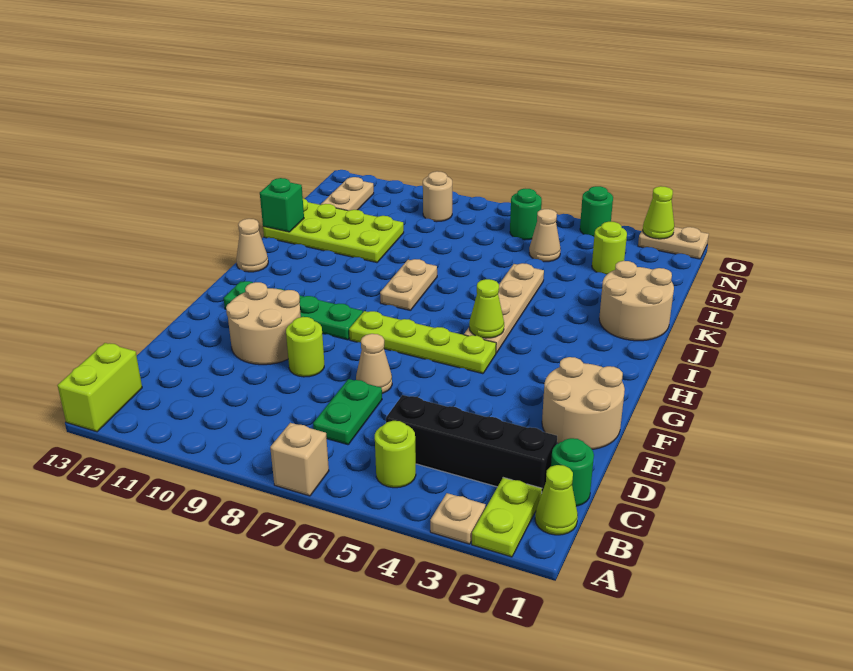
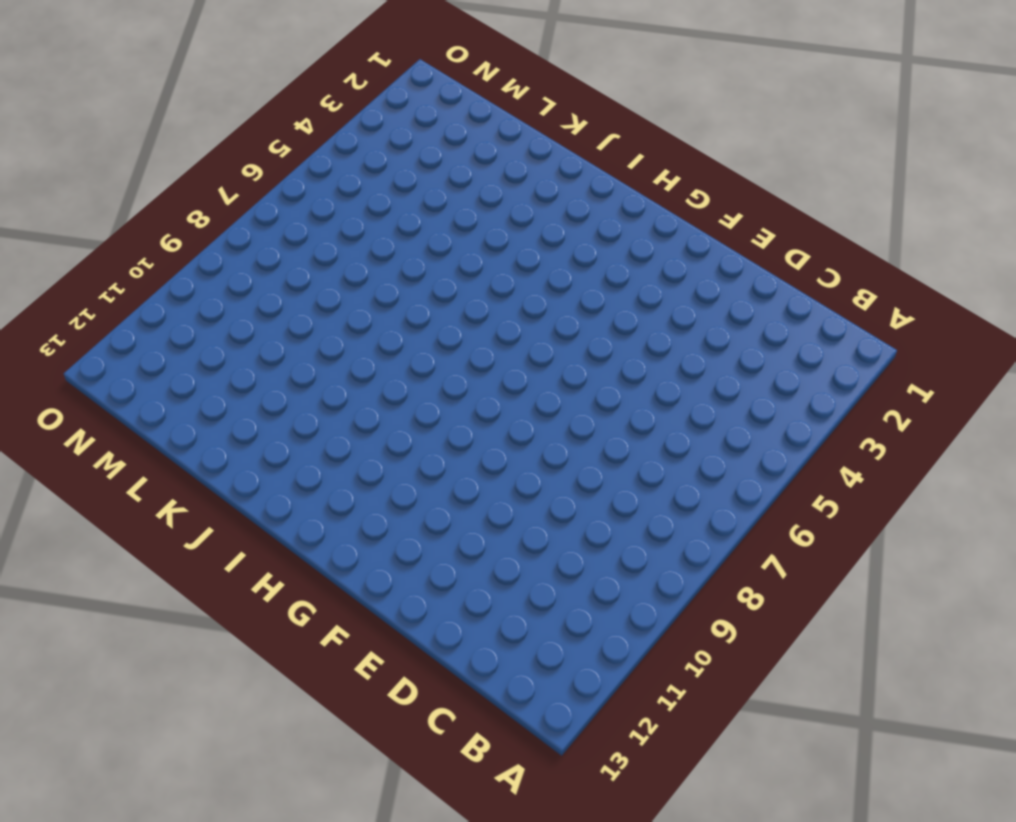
none -> lime 1x2 plate [472,478,542,557]
none -> tan 1x1 plate [430,493,485,544]
none -> tan 1x1 brick [270,423,329,496]
none -> lime 1x2 brick [57,343,142,432]

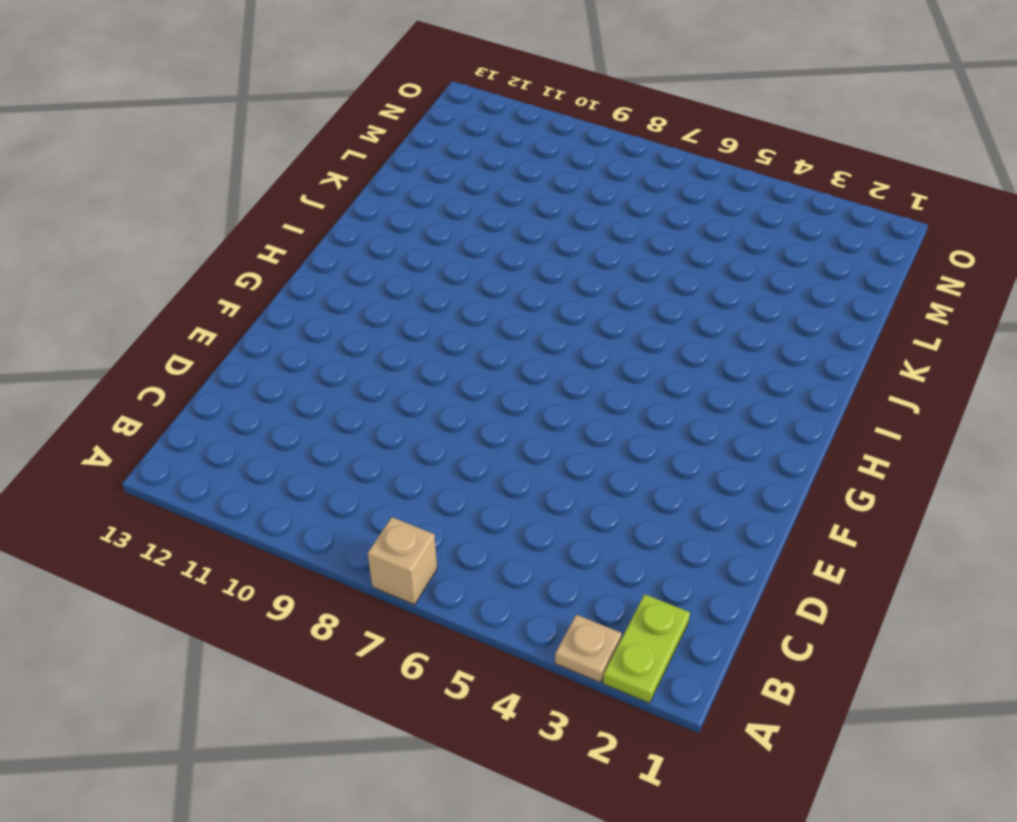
none -> lime 1x2 brick [57,343,142,432]
none -> lime 1x1 cone [535,465,578,535]
none -> lime 1x1 round brick [375,421,416,488]
none -> green 1x1 round brick [551,438,594,506]

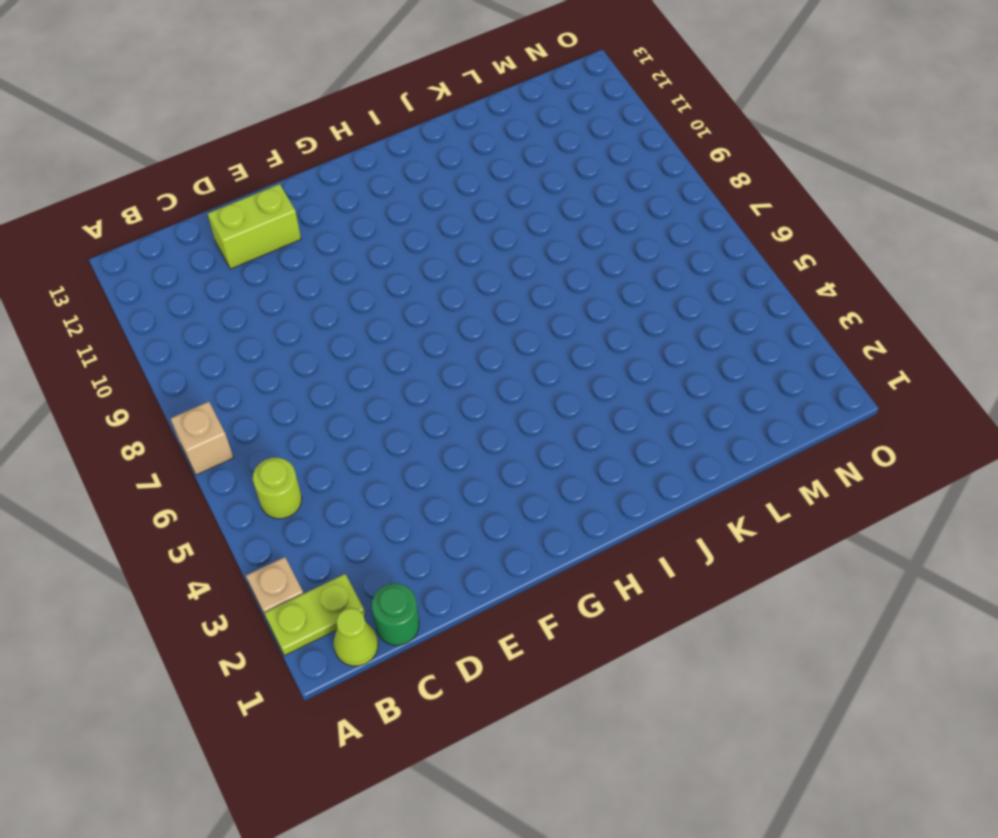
lime 1x2 brick [208,184,301,269] -> lime 1x2 brick moved to [57,343,142,432]
none -> black 1x4 brick [386,395,557,492]
none -> green 1x2 plate [313,379,382,445]
none -> tan 2x2 round brick [542,357,625,449]
none -> tan 1x1 cone [356,334,392,393]

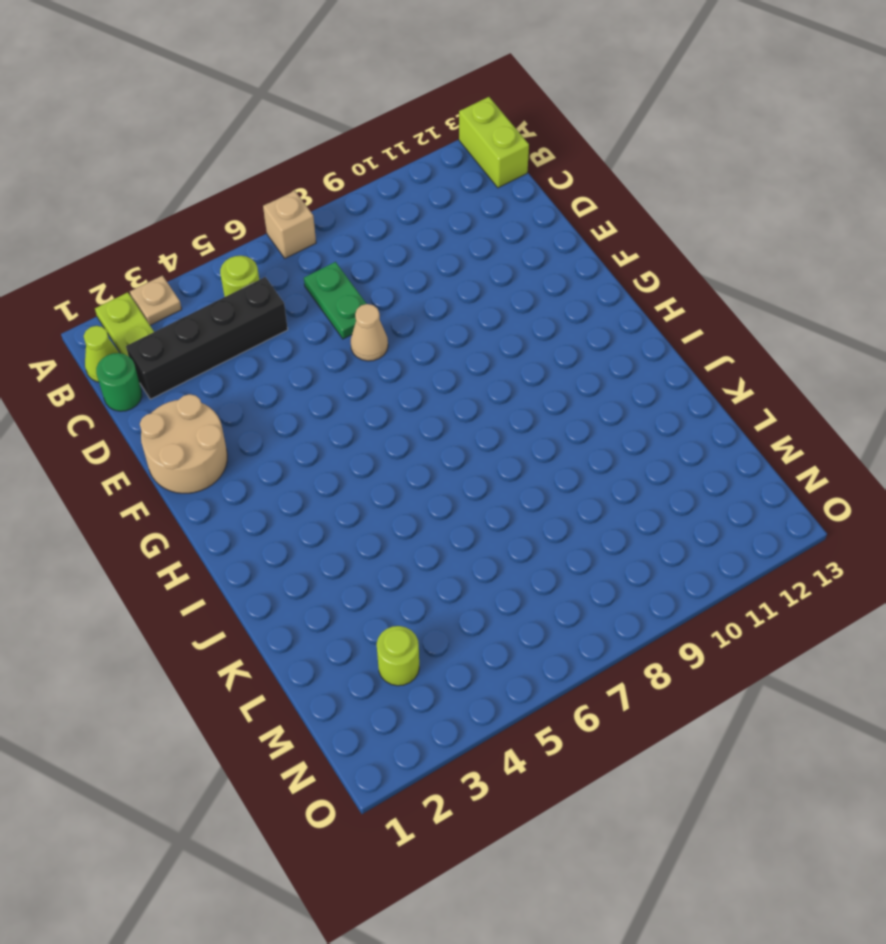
none -> lime 1x1 round brick [286,317,324,377]
none -> tan 2x2 round brick [226,282,301,365]
none -> lime 1x4 plate [349,311,496,374]
none -> green 1x4 plate [224,281,363,340]

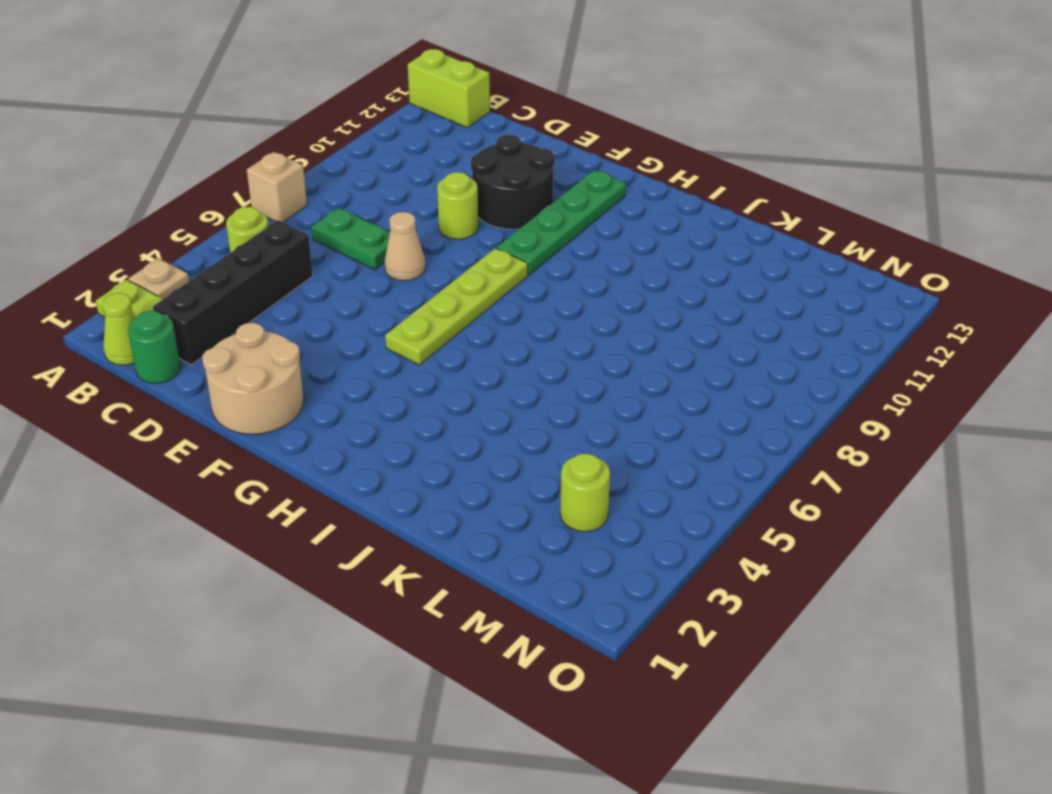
black 2x2 round brick [471,135,554,229] -> tan 2x2 round brick [226,282,301,365]
none -> tan 1x4 plate [464,263,544,353]
none -> tan 1x2 plate [380,259,437,311]
none -> tan 1x1 cone [236,219,268,272]
none -> tan 2x2 round brick [599,261,674,341]

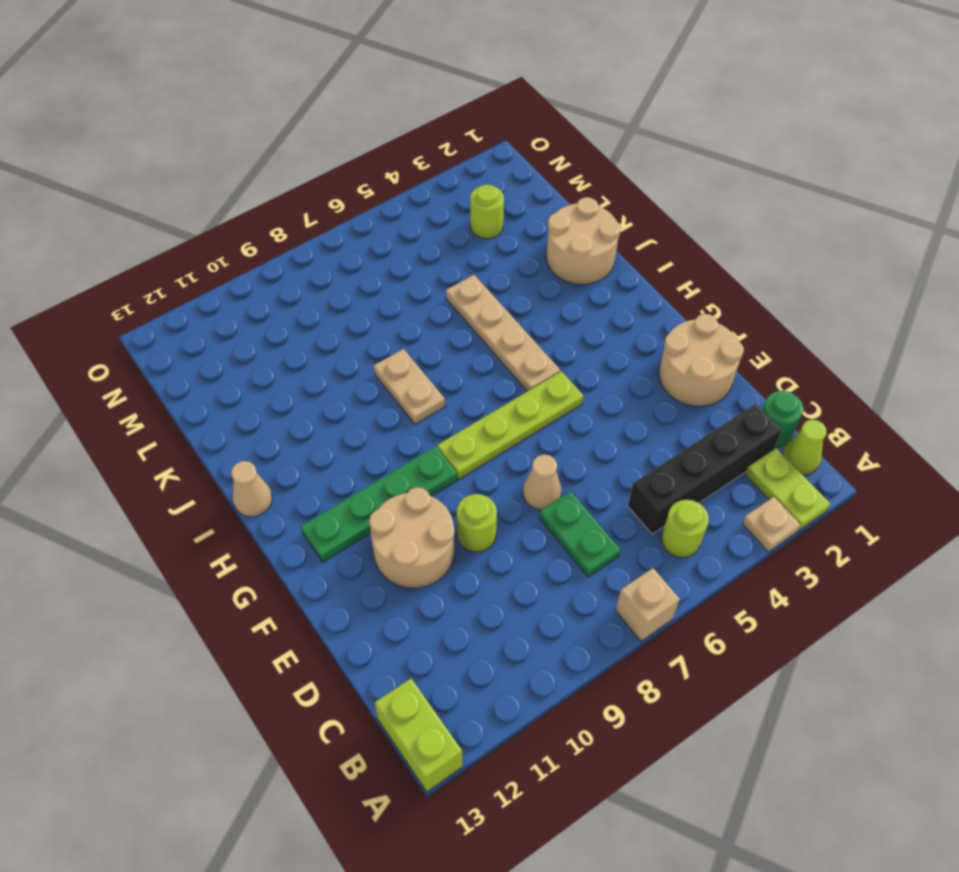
none -> lime 2x4 plate [263,199,404,263]
none -> tan 1x1 cone [529,209,561,262]
none -> tan 1x2 plate [321,177,374,211]
none -> green 1x1 round brick [510,189,542,240]

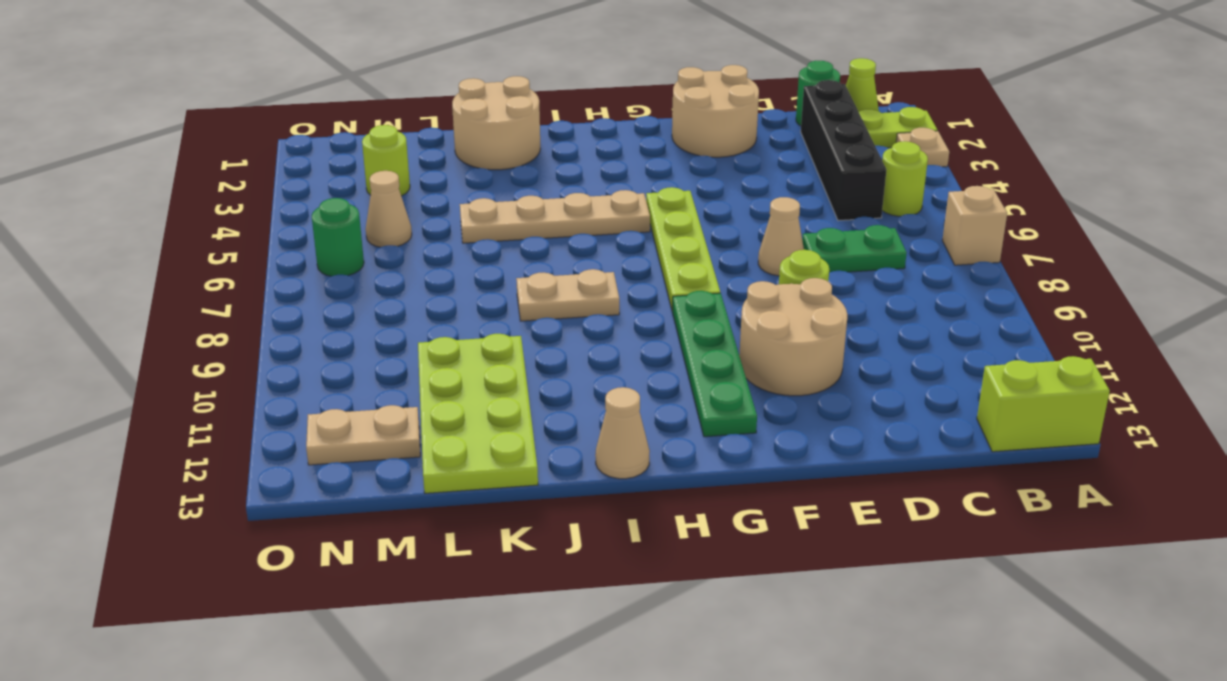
none -> tan 1x1 round brick [423,171,452,222]
none -> tan 1x2 plate [638,227,709,259]
none -> green 1x1 round brick [580,186,613,237]
none -> lime 1x1 cone [469,279,504,338]

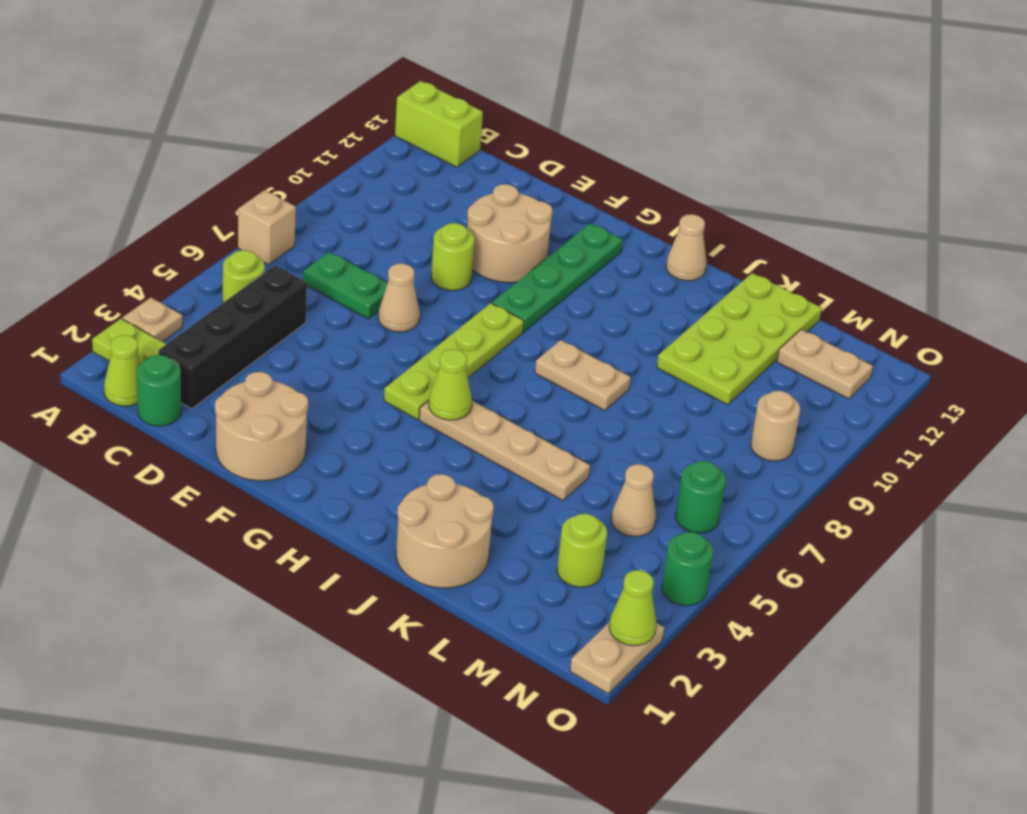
none -> green 1x1 brick [260,178,304,232]

